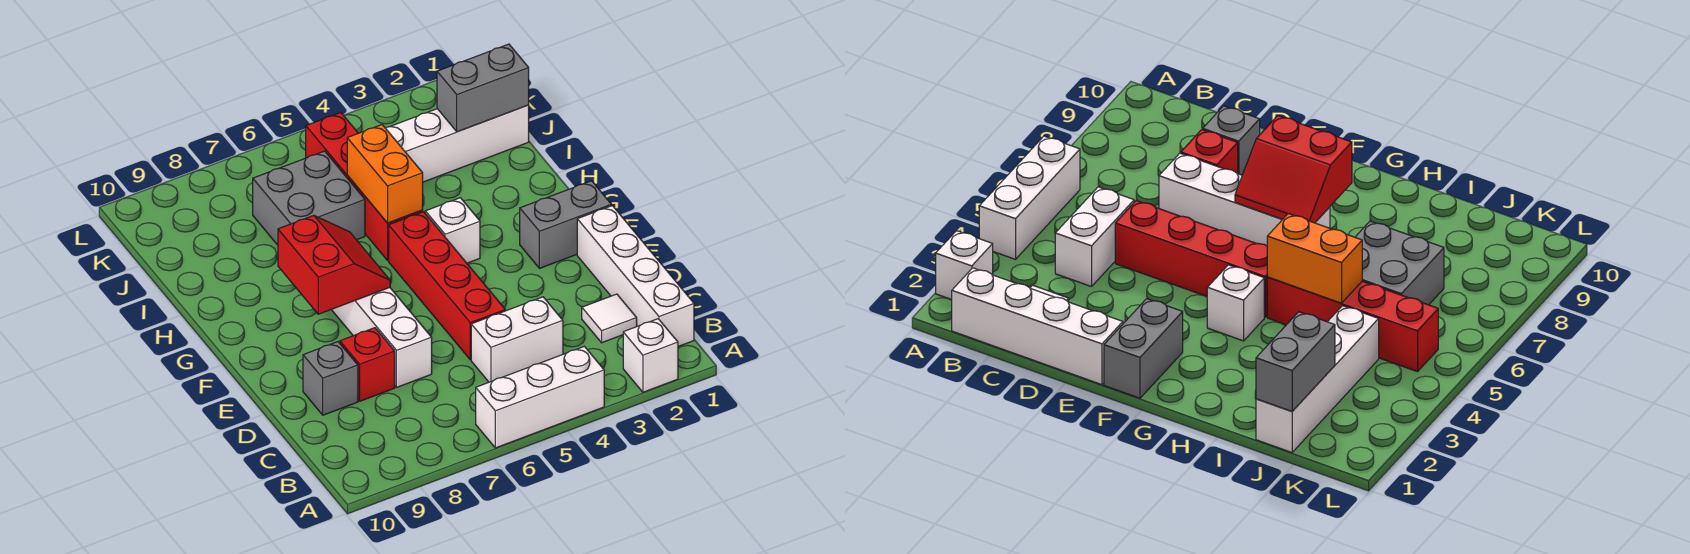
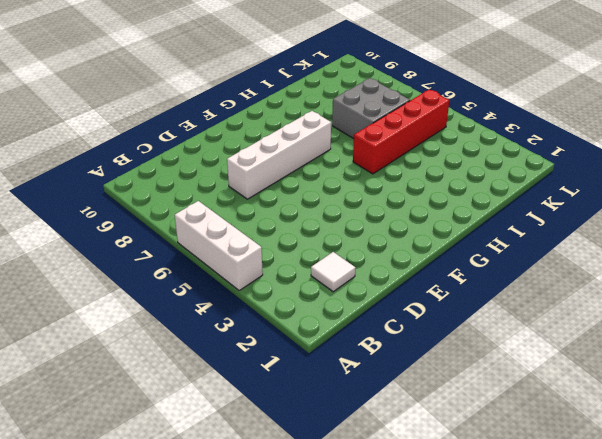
none -> white 1x1 brick [623,319,678,392]
none -> white 1x4 brick [577,206,694,346]
none -> white 1x2 brick [471,297,563,382]

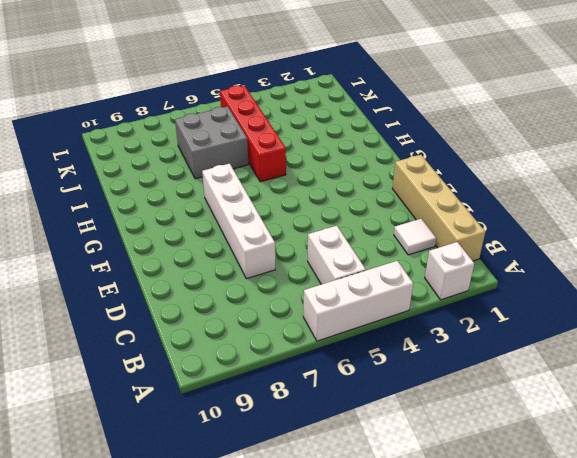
tan 1x4 brick [392,155,485,261] -> white 1x4 brick [577,206,694,346]
white 1x2 brick [308,226,366,284] -> white 1x2 brick turned to [471,297,563,382]
none -> red 1x4 brick [389,212,505,360]
none -> red 1x1 brick [340,328,395,401]
none -> grey 1x1 brick [303,342,358,415]

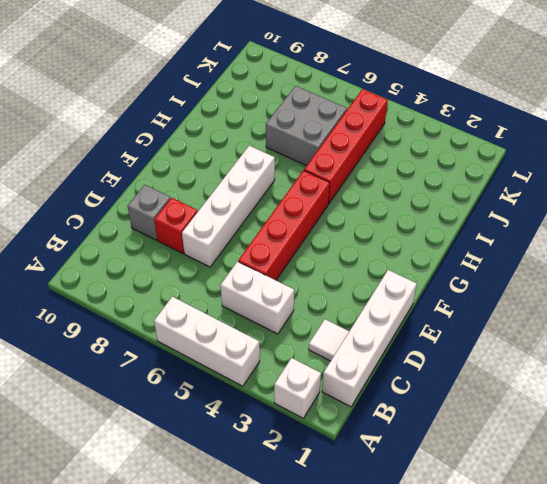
none -> grey 1x2 brick [520,181,611,268]
none -> white 1x1 brick [425,198,480,263]
none -> white 1x4 brick [385,105,529,182]

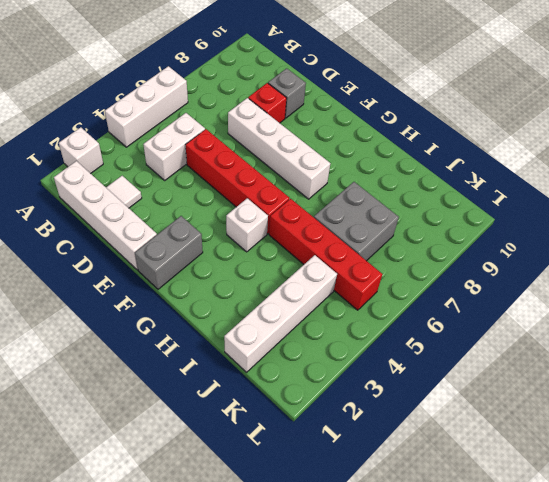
none -> red 2x2 slope [278,215,390,314]
none -> orange 1x2 brick [347,125,423,223]
none -> grey 1x2 brick [437,44,529,132]

